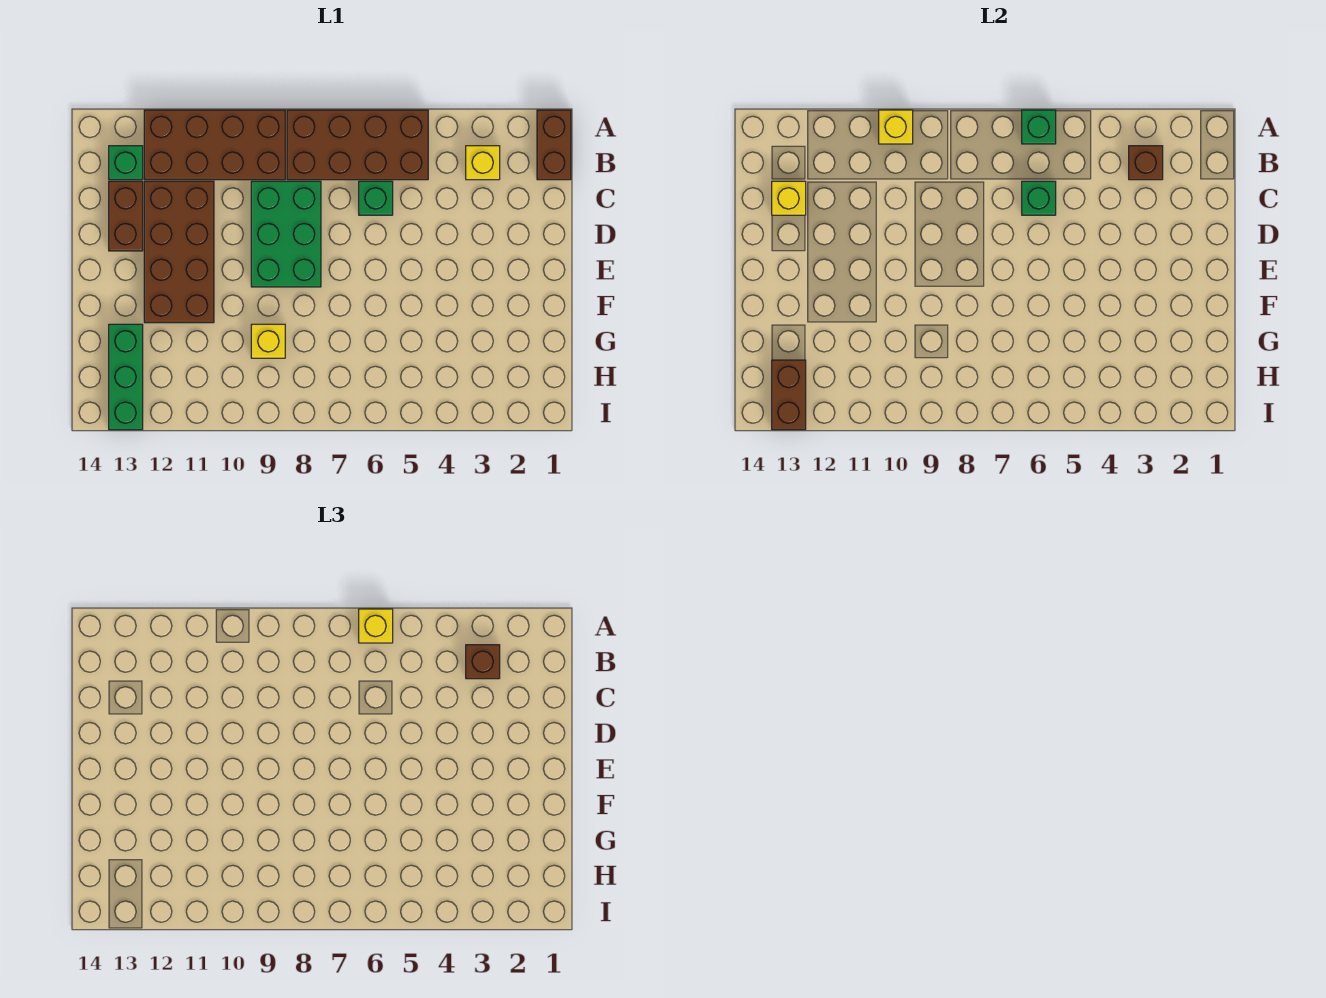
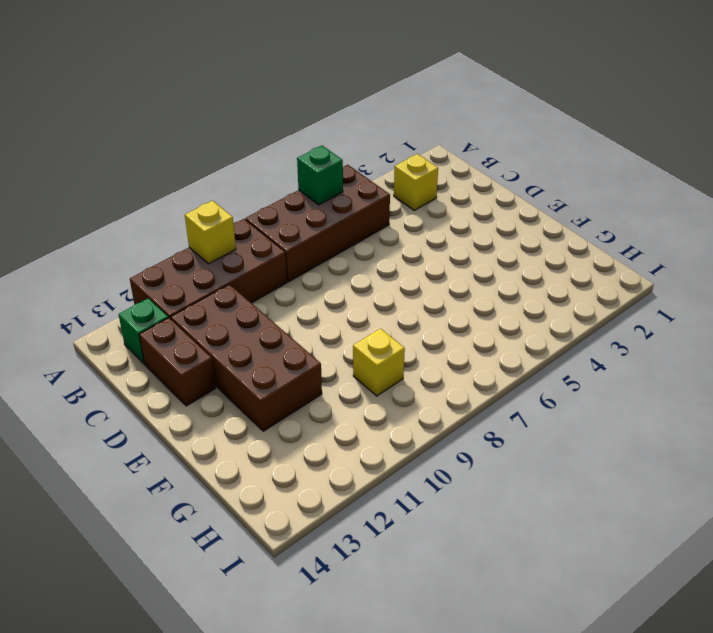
none -> brown 1x2 brick [537,110,571,180]
none -> green 1x1 brick [359,181,393,215]
none -> green 2x3 brick [251,181,321,287]

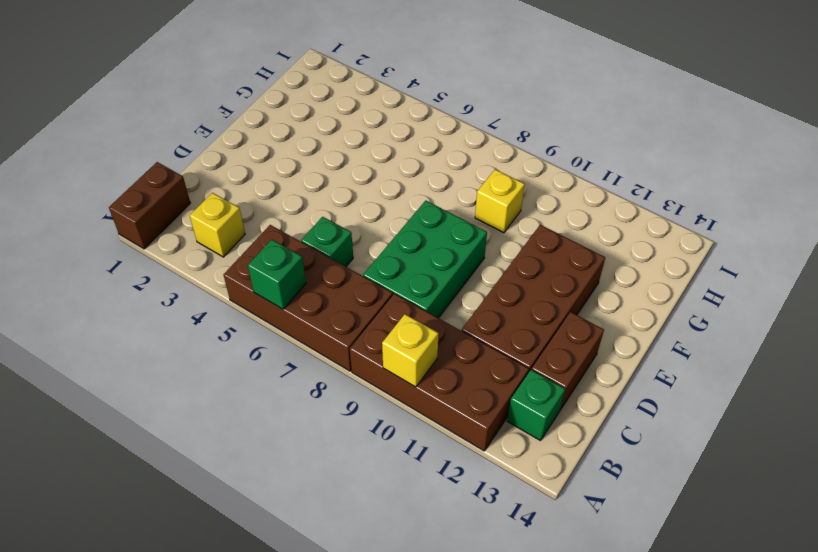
none -> green 1x3 brick [109,324,143,430]
none -> brown 1x1 brick [1129,146,1163,180]
none -> green 1x1 brick [1022,181,1056,215]

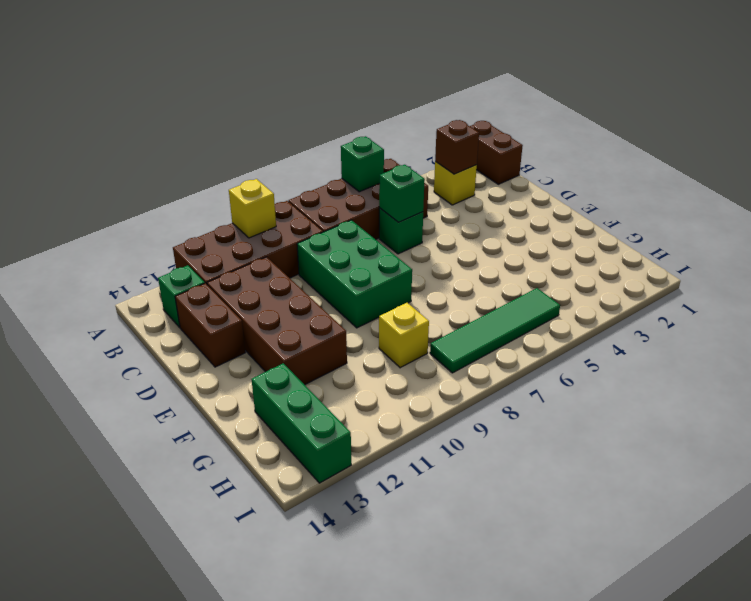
green 1x4 tile [430,288,560,373] -> none
none -> yellow 1x1 brick [772,181,806,215]
none -> brown 1x2 brick [772,360,806,430]
none -> yellow 1x1 brick [359,609,393,643]

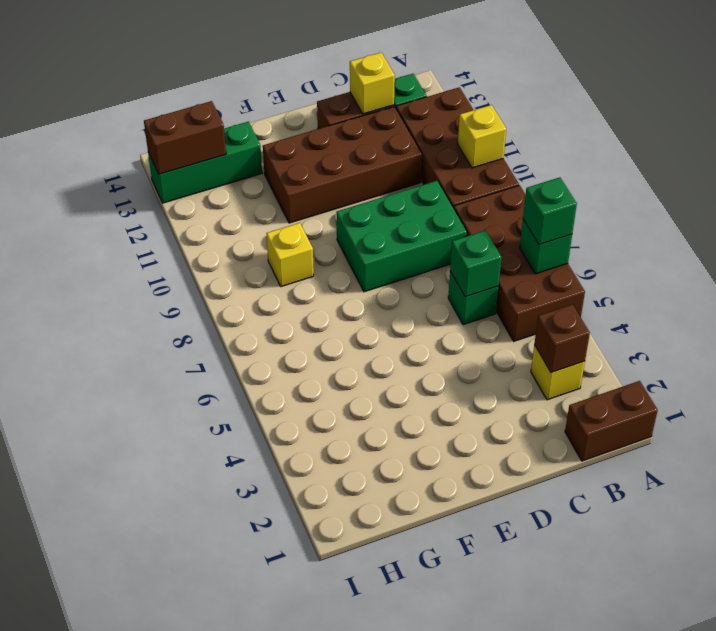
green 1x1 brick [523,177,577,245] -> yellow 1x1 brick [359,609,393,643]
none -> brown 1x1 brick [466,645,500,679]

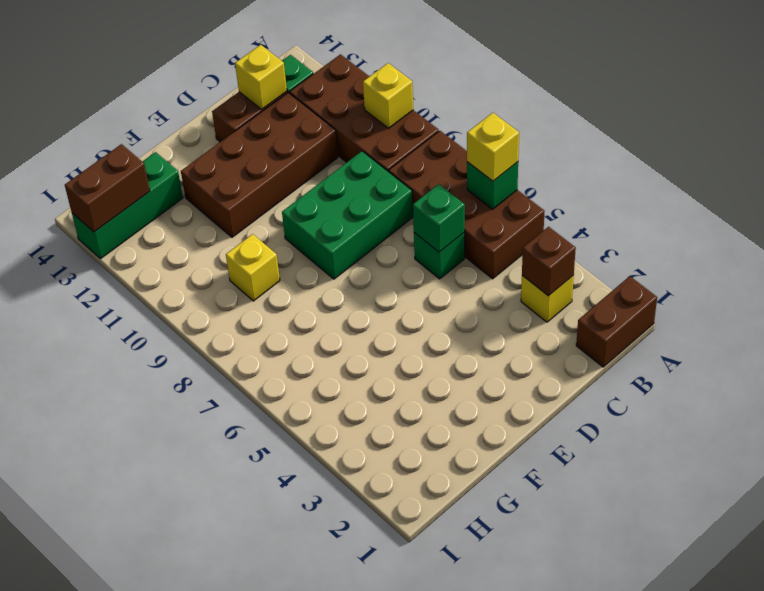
none -> brown 1x1 brick [466,645,500,679]

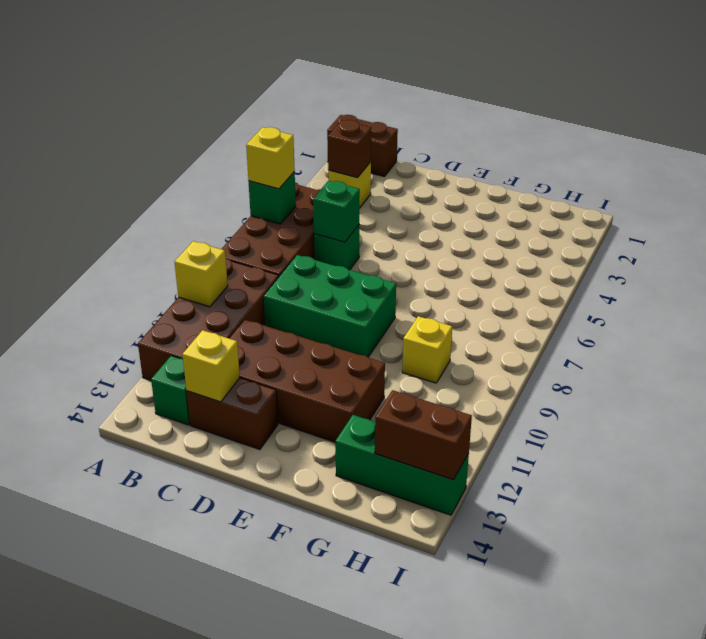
none -> brown 1x1 brick [466,645,500,679]

